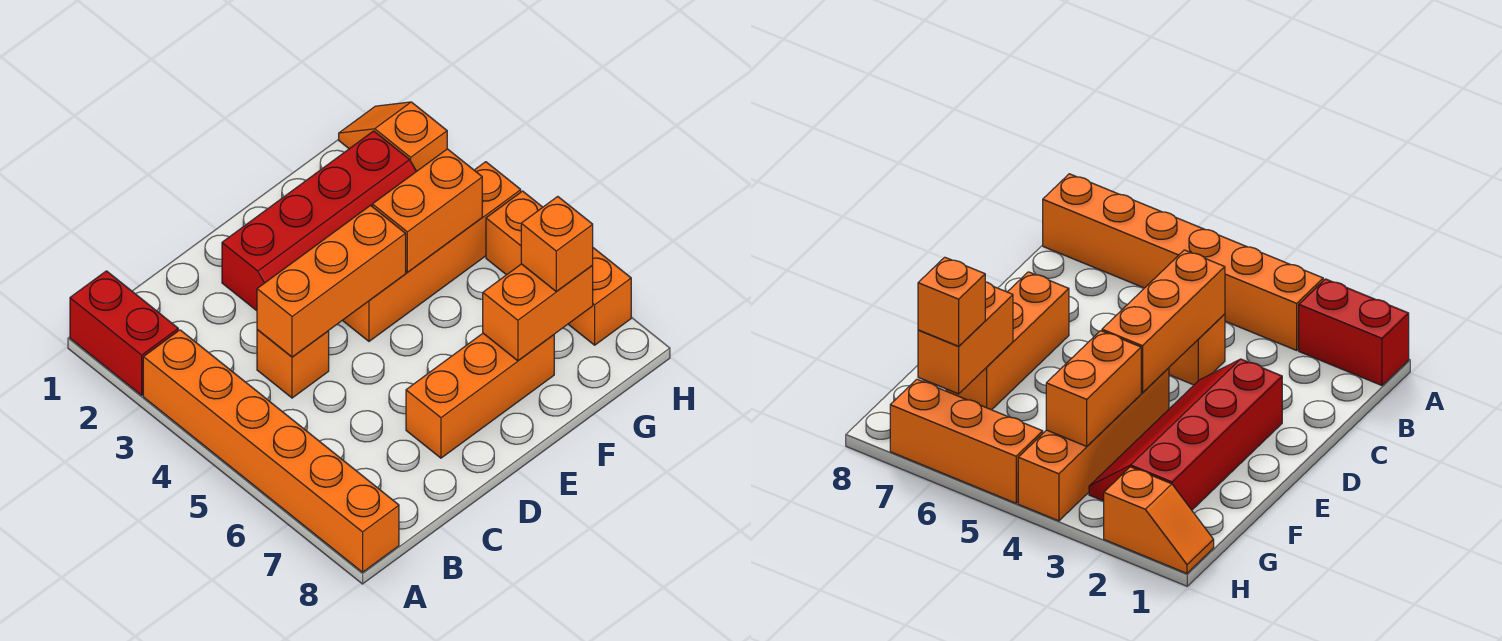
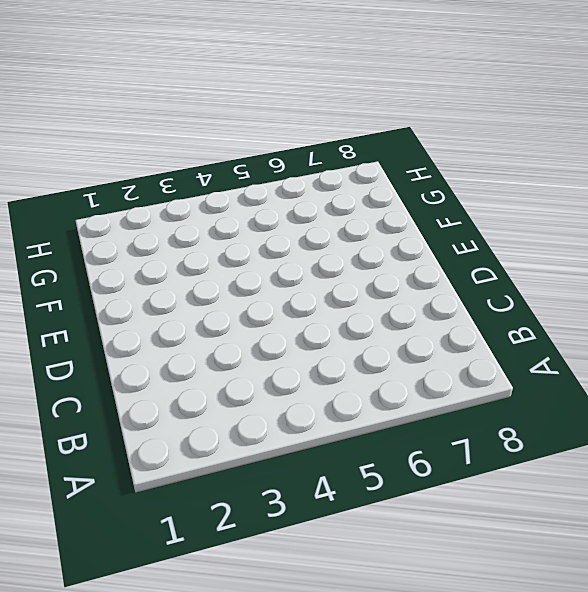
none -> red 1x2 brick [70,271,178,395]
none -> orange 1x6 brick [143,330,399,572]
none -> orange 1x1 brick [257,330,329,398]

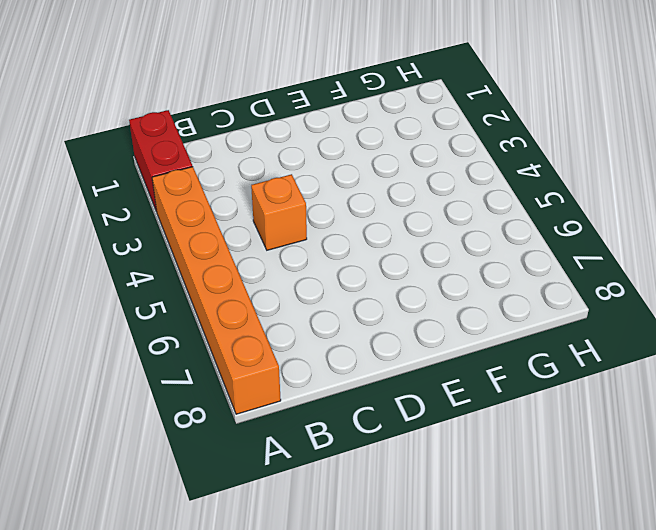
none -> red 2x4 slope [222,131,416,311]
none -> orange 1x3 brick [406,333,554,458]
none -> orange 1x4 brick [342,162,521,341]

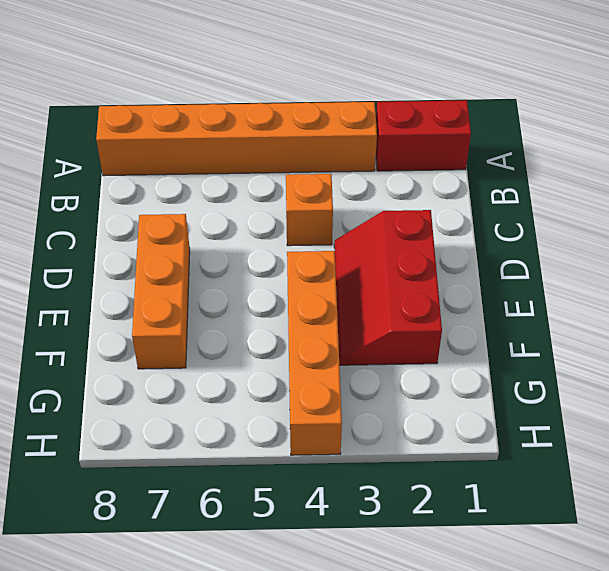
red 2x3 slope [334,210,442,365] -> red 2x4 slope [222,131,416,311]
none -> orange 1x2 slope [339,102,447,171]
none -> orange 1x3 brick [486,191,631,345]
none -> orange 1x3 brick [257,206,406,357]

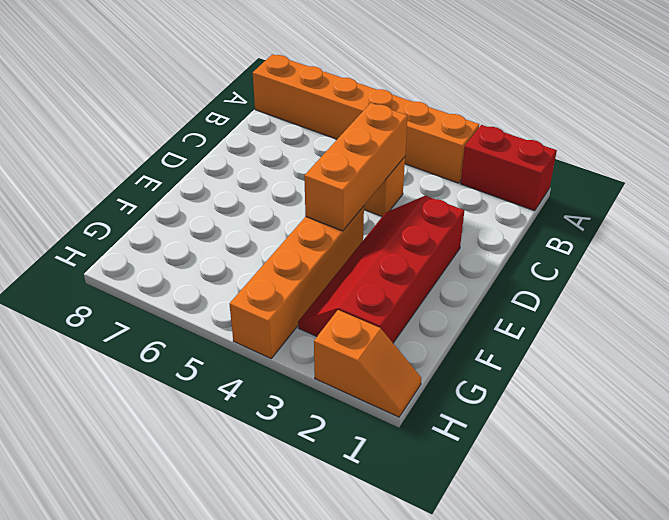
none -> orange 1x3 brick [406,333,554,458]
none -> orange 1x3 brick [486,191,631,345]
none -> orange 1x2 brick [372,149,482,272]

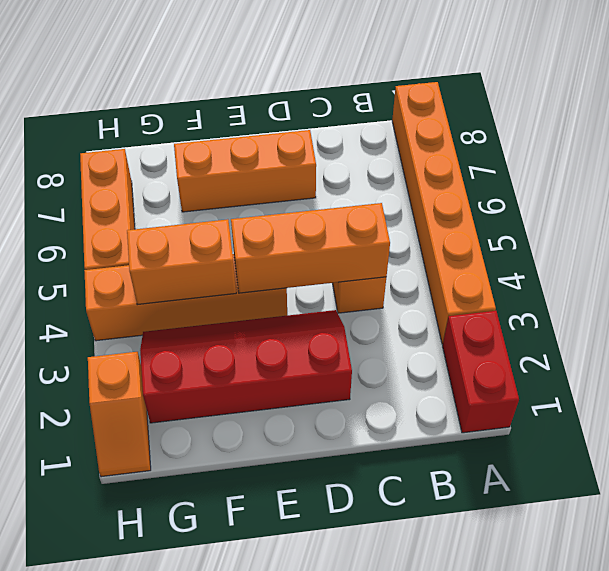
none -> orange 1x2 brick [483,264,593,361]
none -> orange 1x1 brick [521,196,593,292]

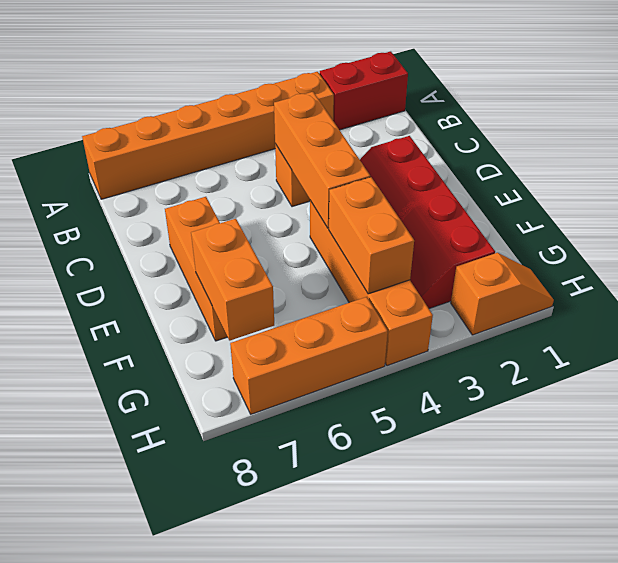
none -> orange 1x1 brick [521,196,593,292]

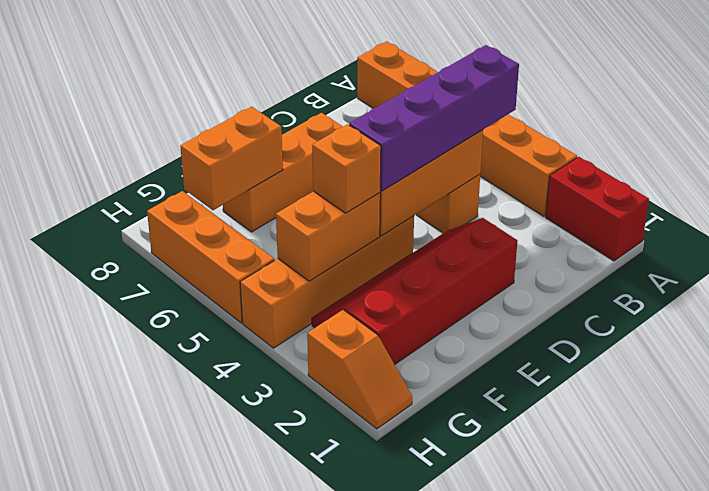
purple 1x4 brick [349,45,519,191] -> none
orange 1x1 brick [312,124,381,213] -> orange 1x1 brick moved to [521,196,593,292]

